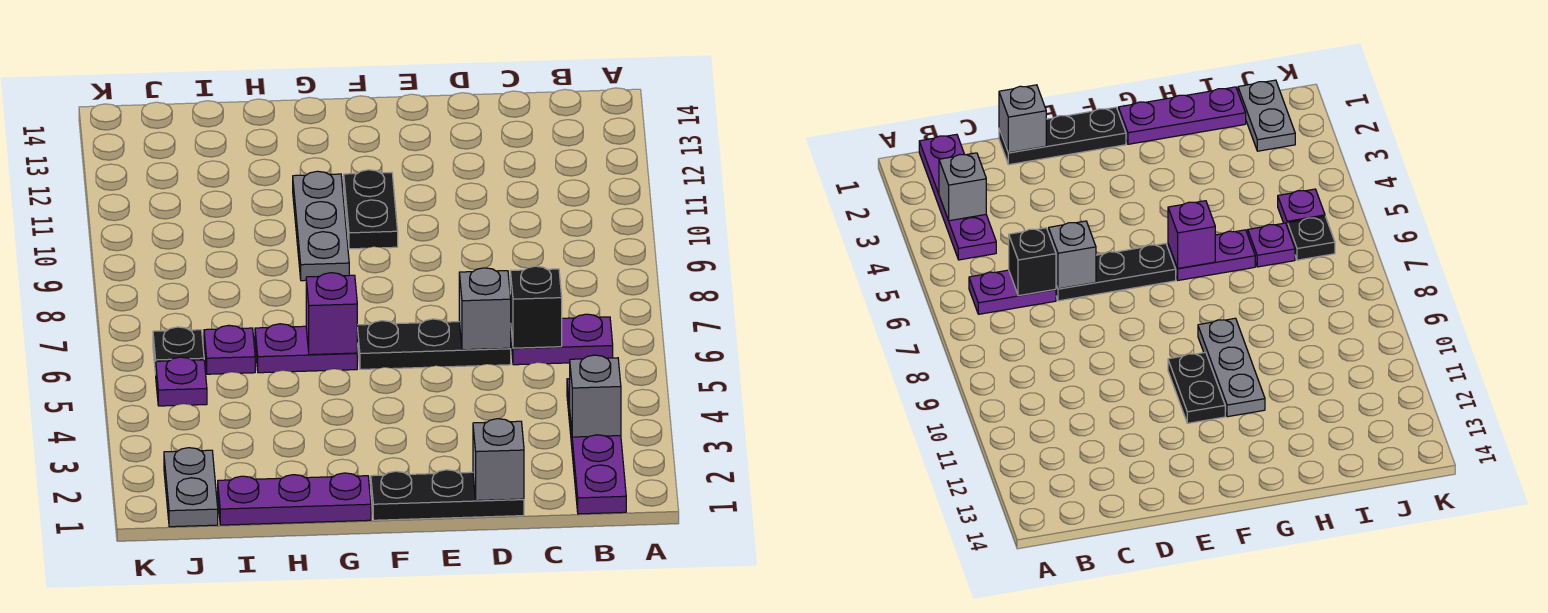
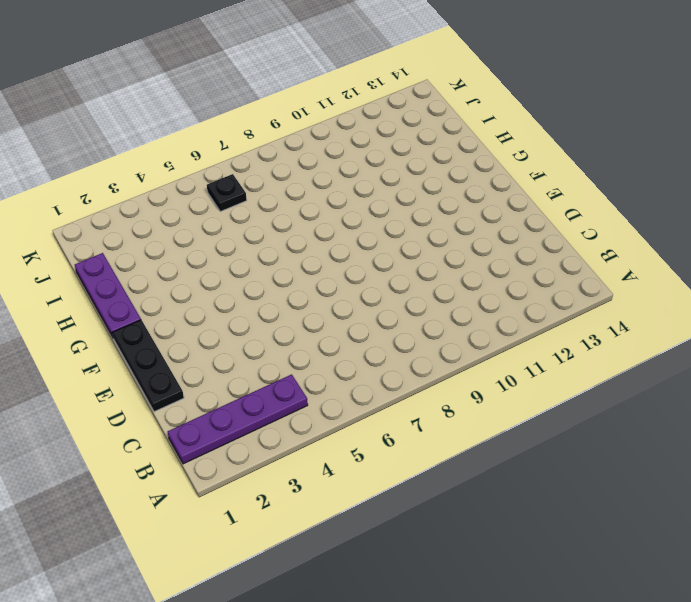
none -> purple 1x2 plate [511,314,613,365]
none -> black 1x3 plate [357,319,511,369]
none -> black 1x2 plate [344,170,398,249]

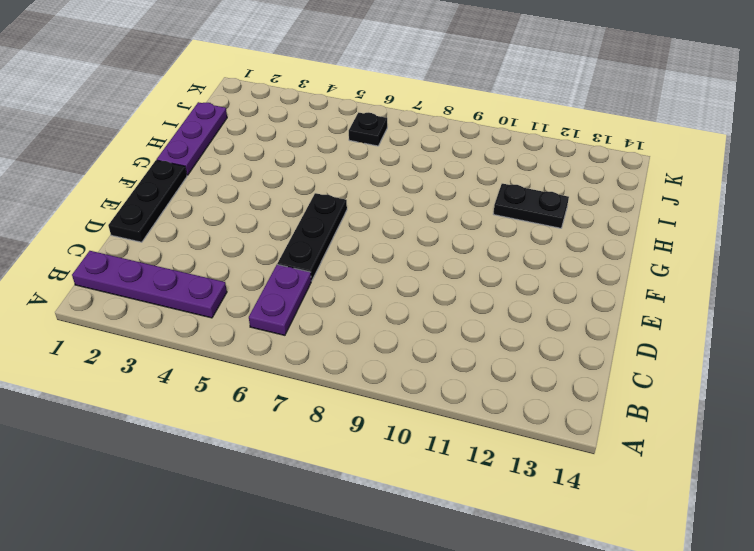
black 1x2 plate [493,184,569,228] -> black 1x2 plate moved to [344,170,398,249]
none -> purple 1x2 plate [255,324,357,373]
none -> grey 1x3 plate [293,171,349,281]
none -> purple 1x1 plate [204,325,255,374]

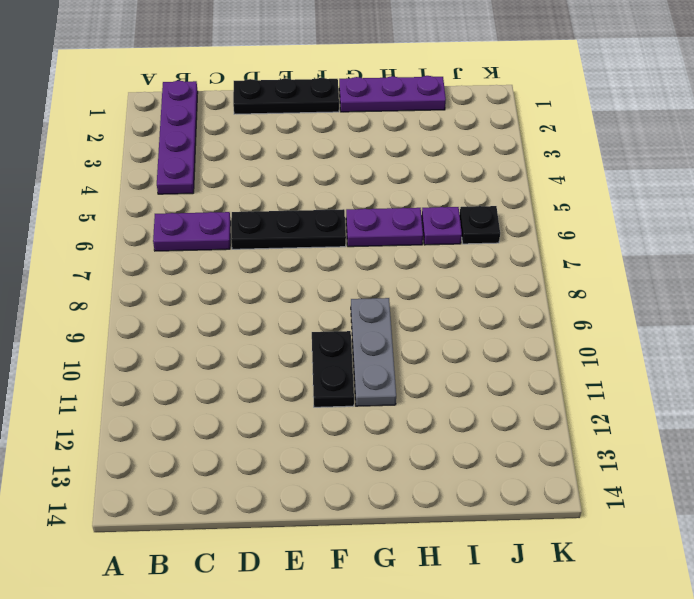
none -> grey 1x2 plate [164,448,218,527]
none -> purple 1x1 plate [156,357,207,406]
none -> grey 1x1 brick [570,355,621,437]

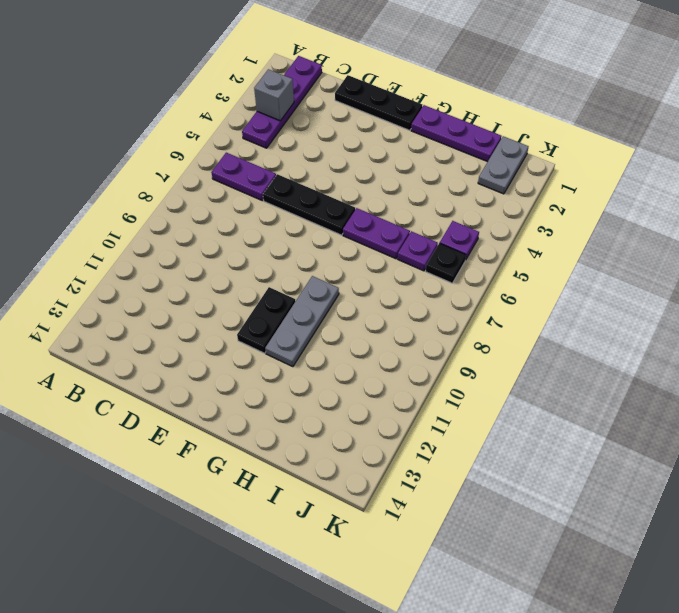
none -> black 1x1 brick [510,266,562,348]
none -> grey 1x1 brick [473,419,524,501]
none -> grey 1x1 brick [459,268,511,350]

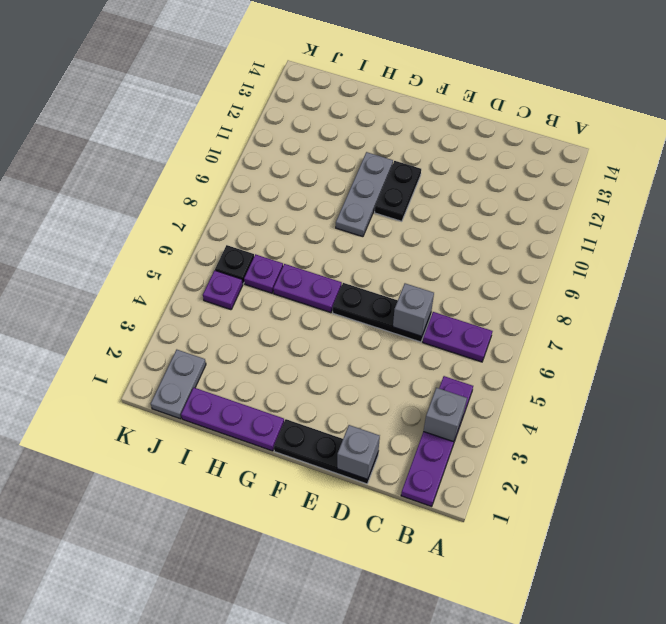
none -> black 1x1 brick [510,266,562,348]
none -> purple 1x1 brick [306,273,357,355]

